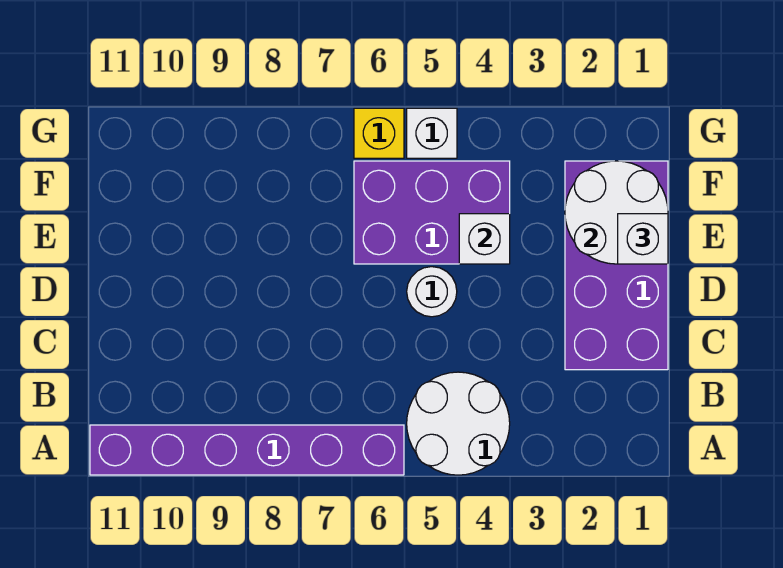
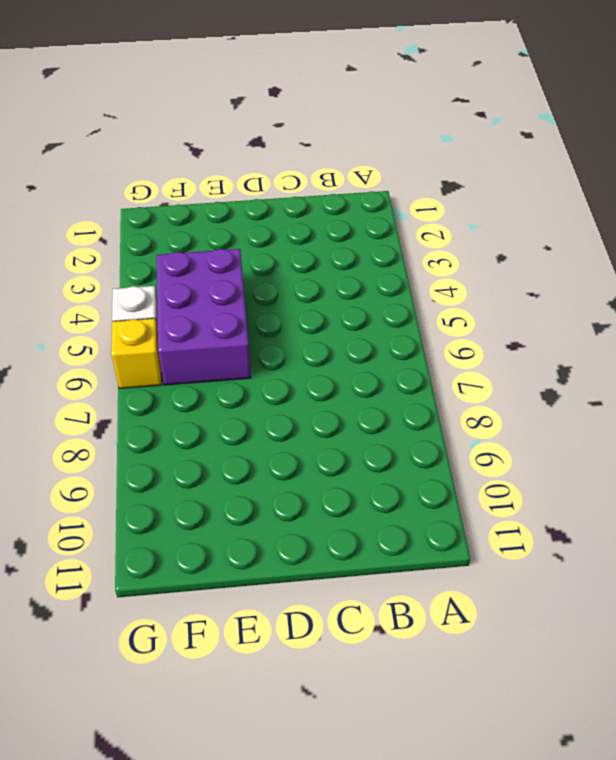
none -> white 2x2 round brick [407,372,510,475]
none -> purple 1x6 brick [90,425,404,475]

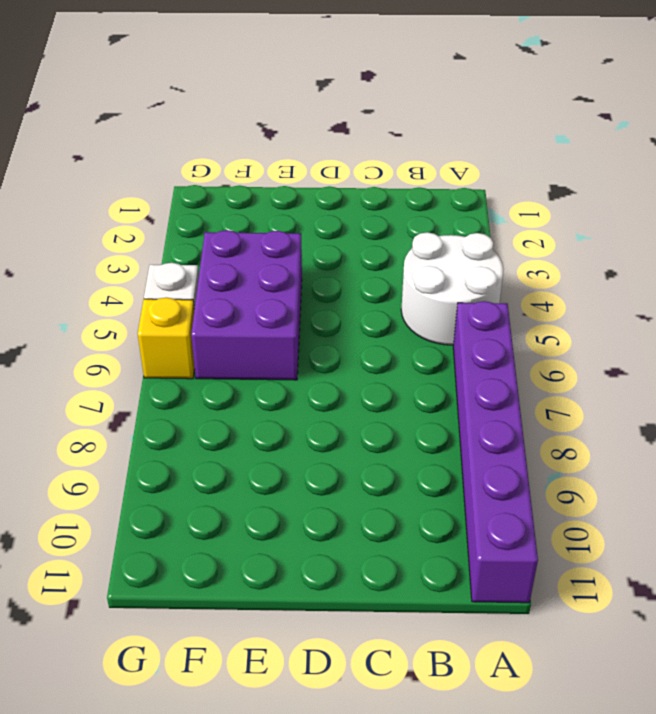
none -> purple 2x4 brick [565,161,668,370]
none -> white 1x1 round brick [407,267,457,317]

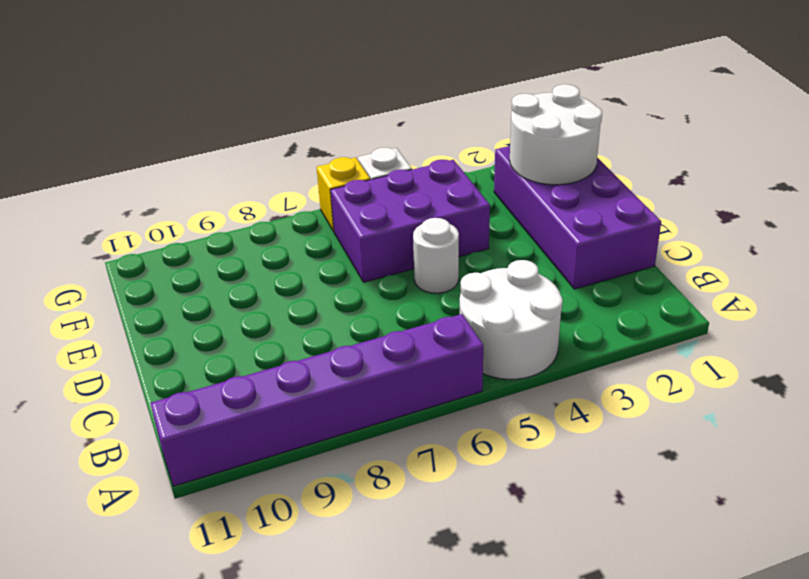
none -> white 1x1 brick [459,214,510,264]
none -> white 1x1 brick [618,214,668,264]

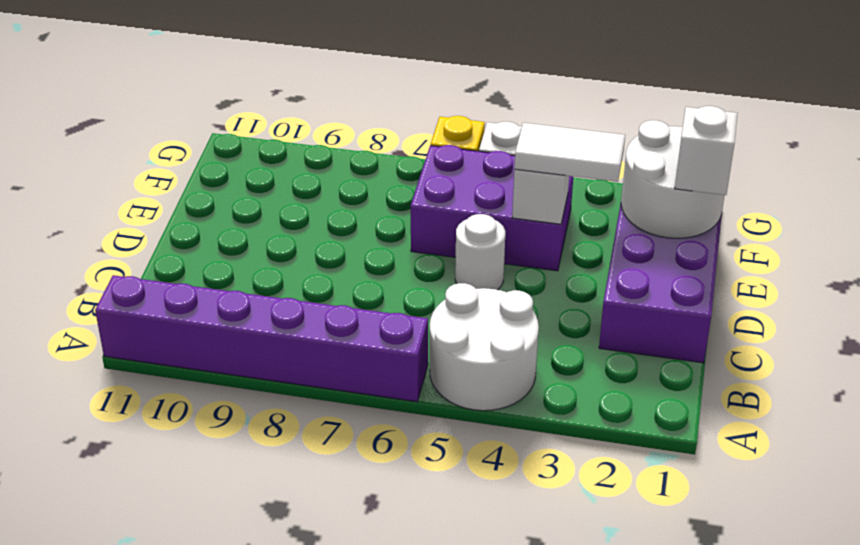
white 1x2 tile [514,123,625,182] -> none

